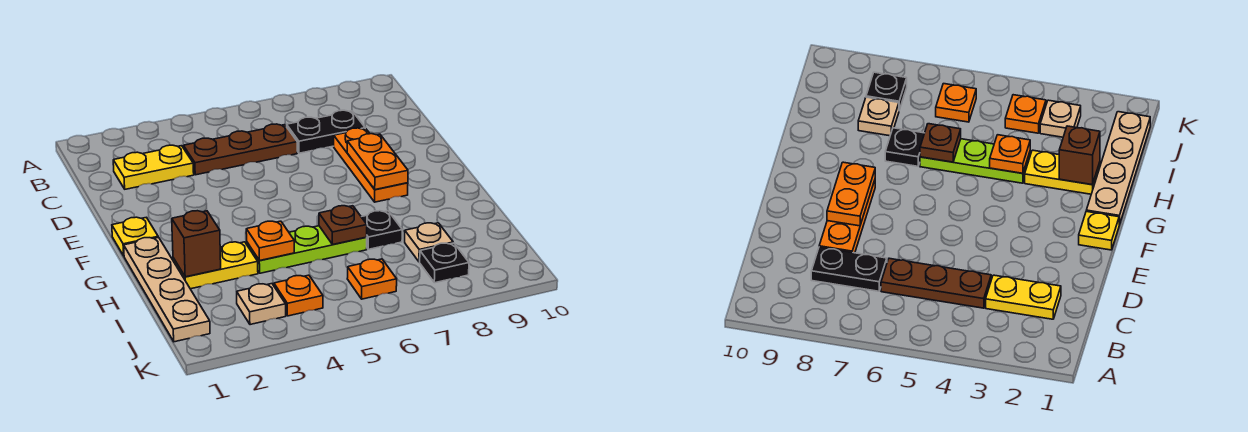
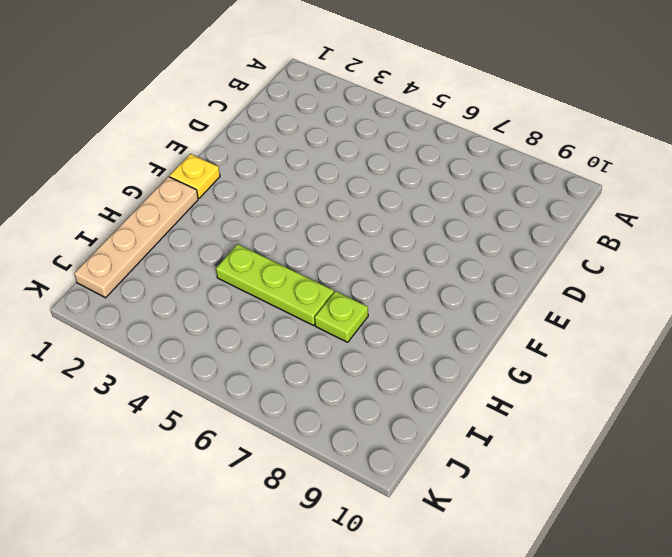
lime 1x1 plate [315,291,368,342] -> black 1x1 plate [362,211,402,249]
none -> yellow 1x2 plate [113,145,194,189]
none -> brown 1x3 plate [183,124,297,175]
none -> black 1x2 plate [286,110,365,153]

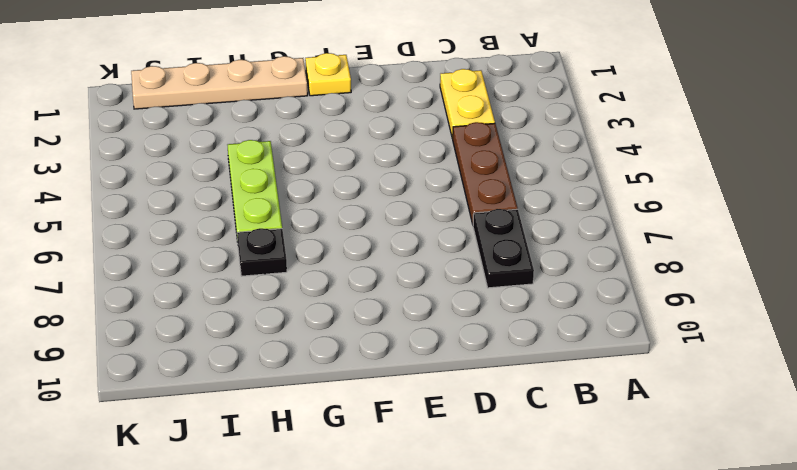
none -> orange 1x3 plate [334,128,408,202]
none -> yellow 1x2 plate [173,242,258,289]
none -> tan 1x1 plate [405,223,453,262]

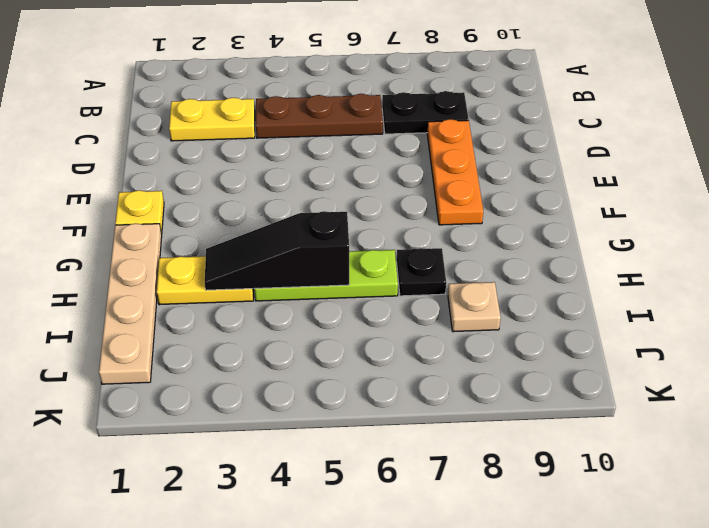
black 1x3 slope [205,211,349,290] -> orange 1x1 plate [246,221,294,261]
none -> tan 1x1 plate [237,284,286,325]
none -> orange 1x1 plate [274,275,323,316]
none -> orange 1x1 plate [347,259,397,299]

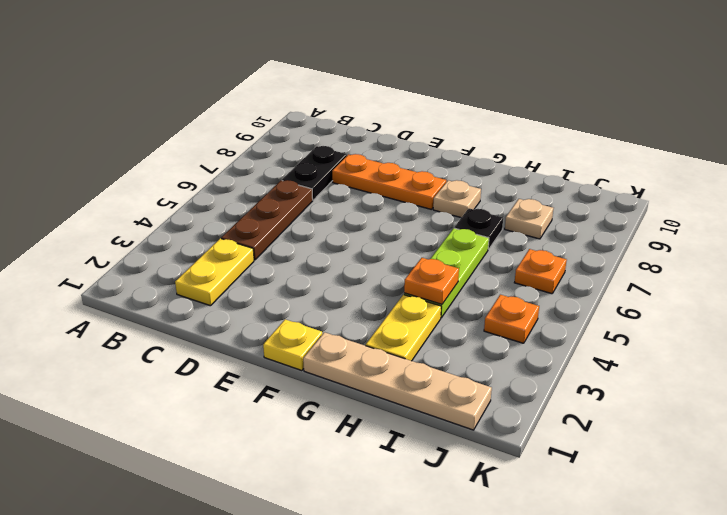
tan 1x1 plate [433,180,481,218] -> tan 1x1 plate moved to [237,284,286,325]
none -> black 1x1 plate [420,243,469,283]
none -> orange 1x2 plate [347,134,408,190]
none -> brown 1x1 brick [172,211,221,277]

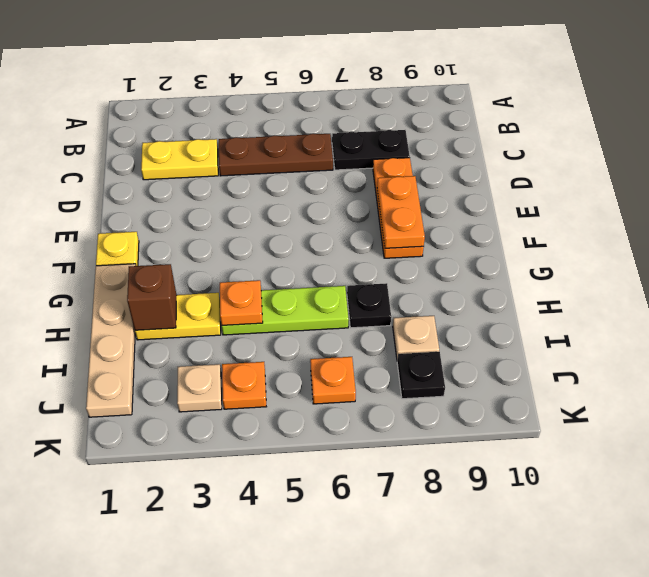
none -> brown 1x1 plate [319,206,367,245]

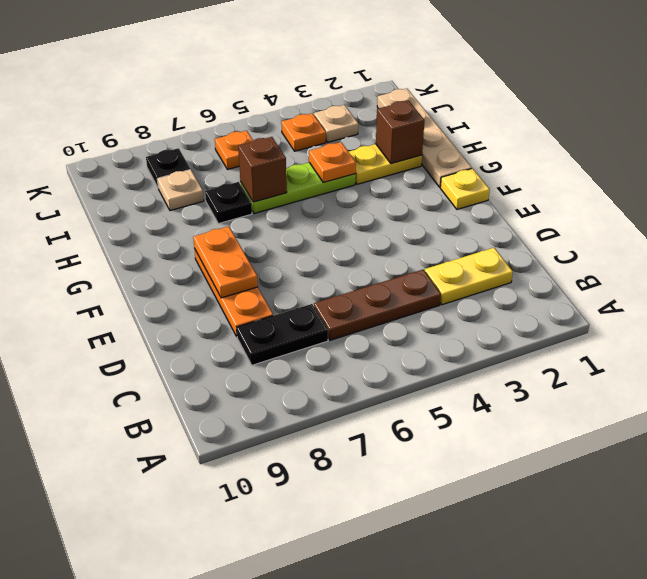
brown 1x1 brick [238,137,287,202] -> brown 1x1 plate [319,206,367,245]

